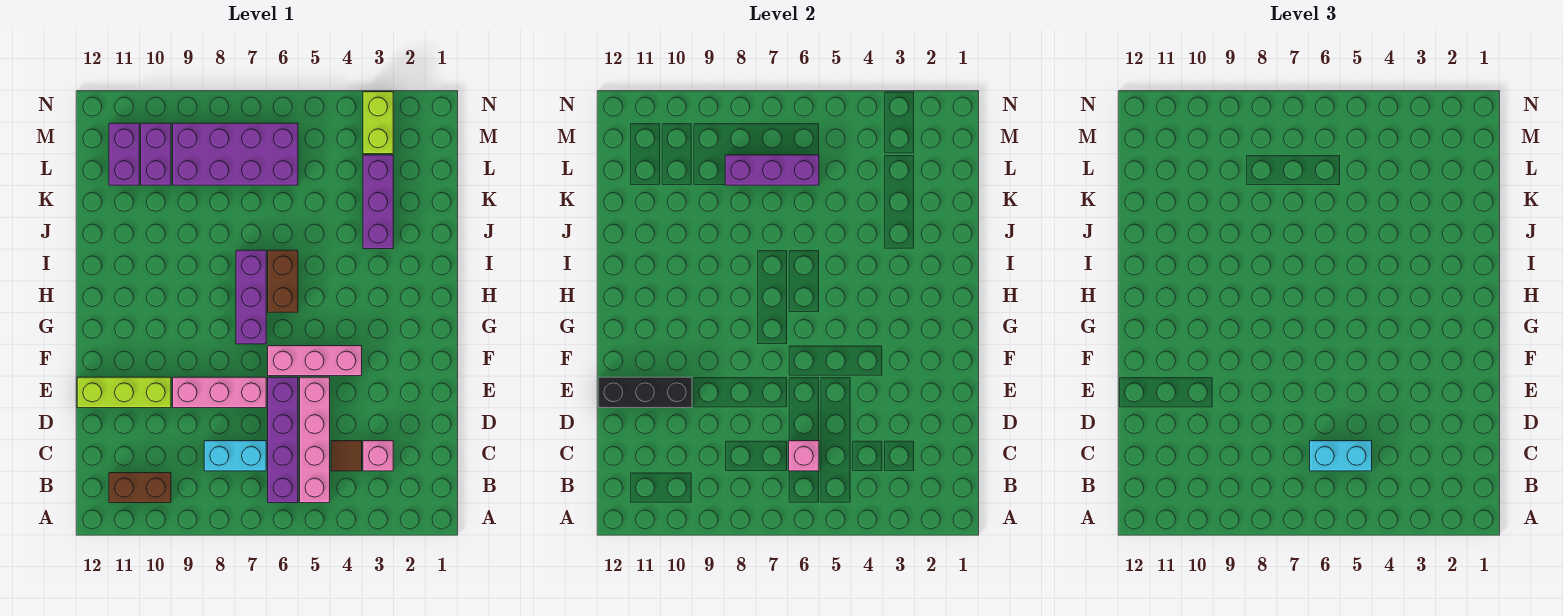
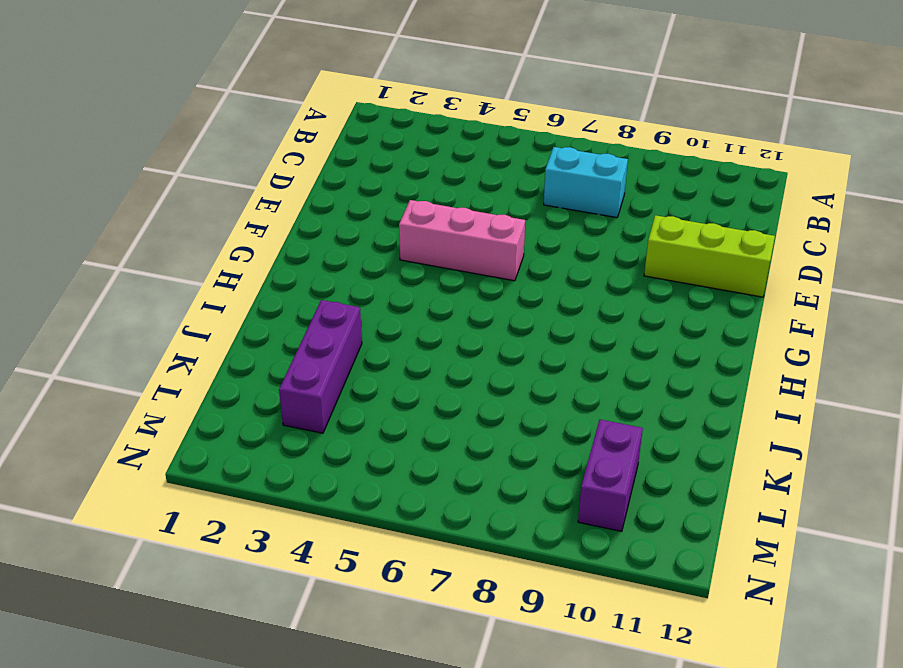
none -> pink 1x4 brick [300,377,330,503]
none -> purple 1x4 brick [268,377,298,503]
none -> brown 1x2 brick [109,473,171,503]

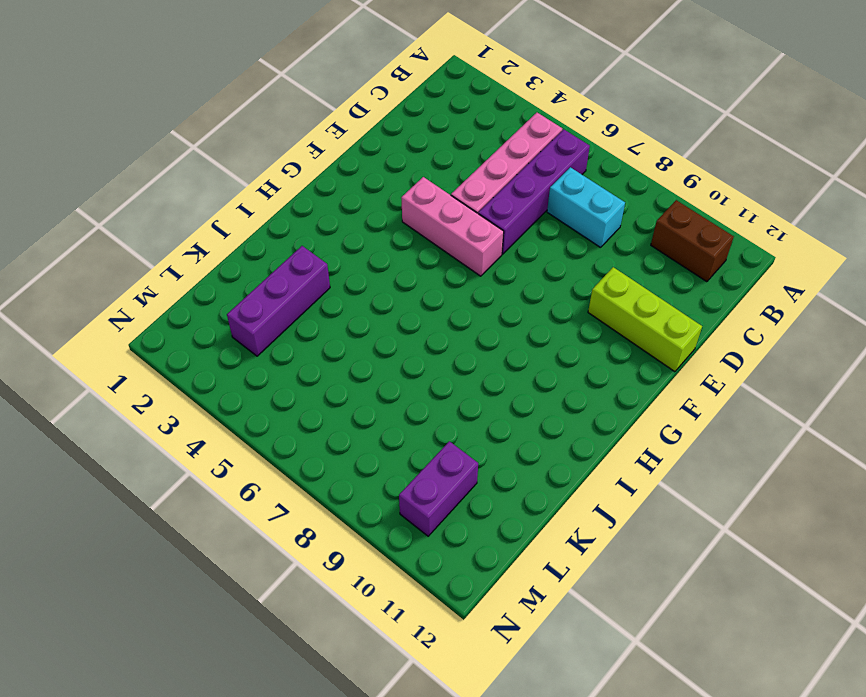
none -> pink 1x1 brick [363,441,393,471]
none -> brown 1x1 tile [331,441,362,471]
none -> pink 1x3 brick [173,377,266,408]

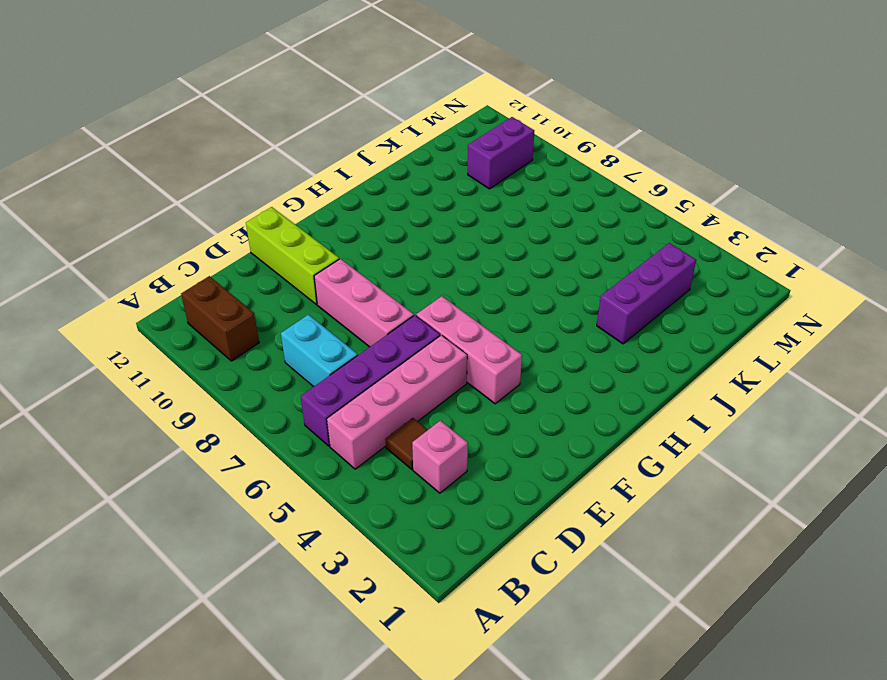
none -> purple 1x3 brick [236,250,266,344]
none -> brown 1x2 brick [268,250,298,312]
none -> purple 2x4 brick [173,123,298,185]

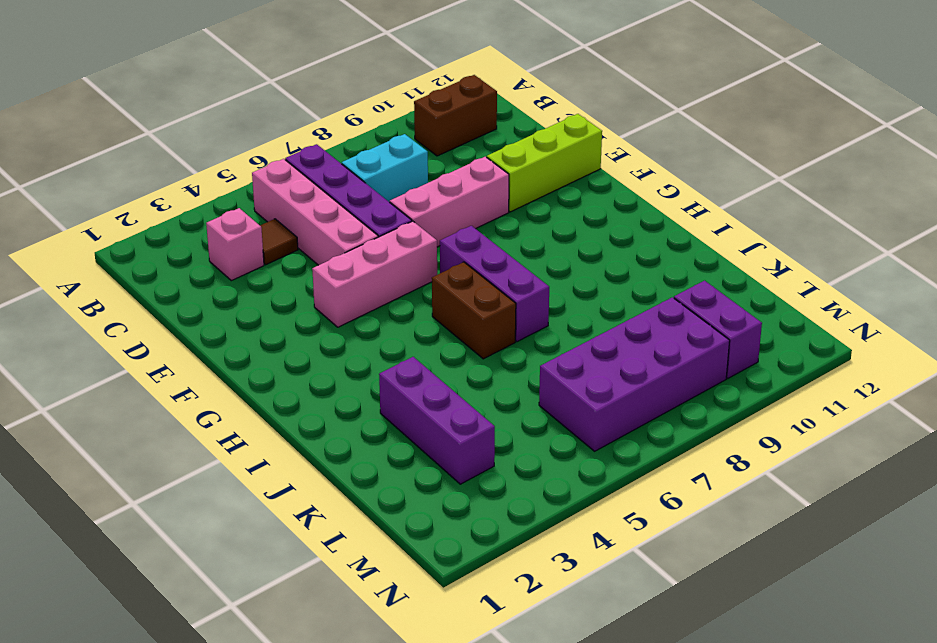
none -> purple 1x2 brick [109,123,139,185]
none -> lime 1x2 brick [363,92,393,154]
none -> pink 1x1 brick [789,441,819,471]

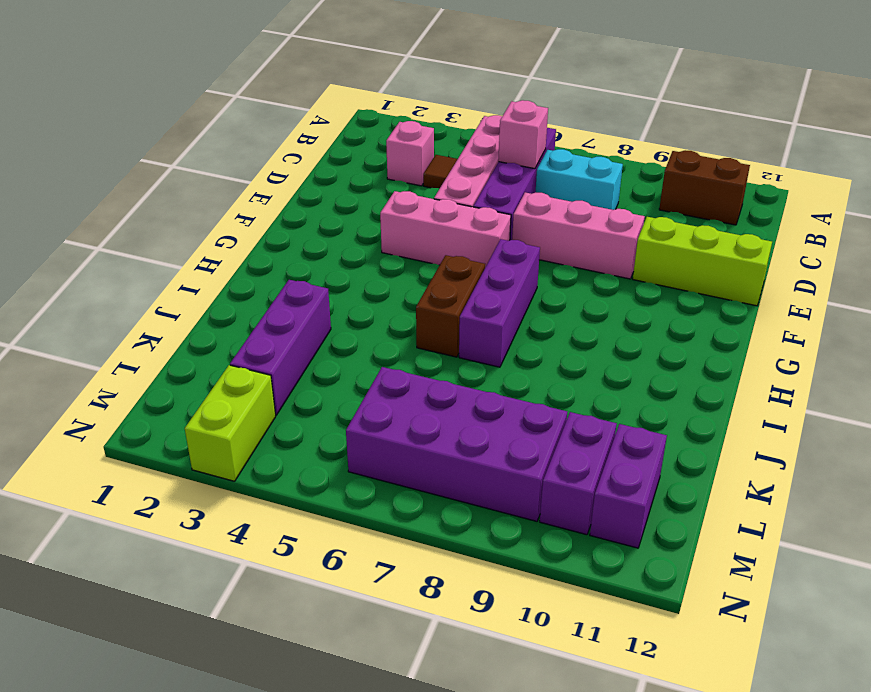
none -> black 1x3 brick [598,377,692,408]
none -> purple 1x3 brick [725,155,819,185]
none -> cyan 1x2 brick [1310,441,1372,471]

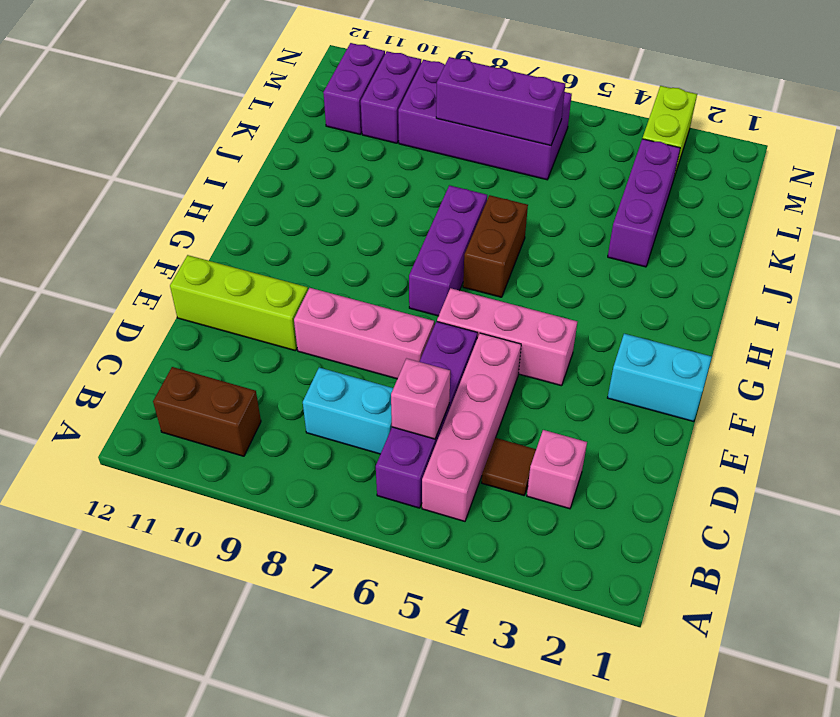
cyan 1x2 brick [608,334,712,422] -> cyan 1x2 brick moved to [1310,441,1372,471]
none -> black 1x3 brick [598,377,692,408]

